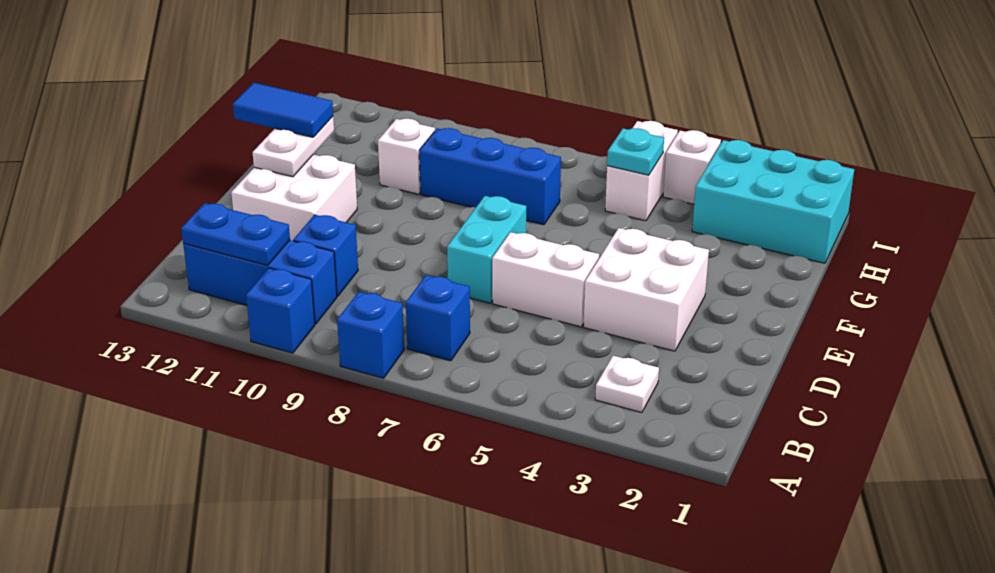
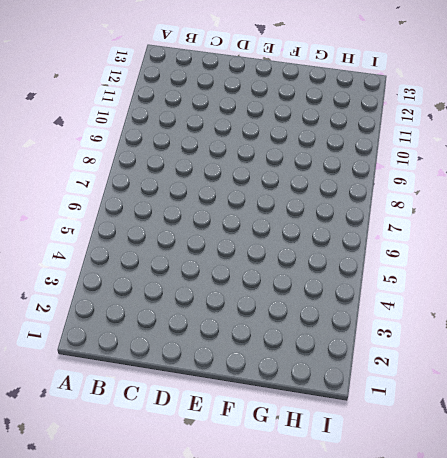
none -> blue 1x1 brick [337,292,404,378]
none -> blue 1x1 brick [246,268,315,353]
none -> white 1x1 plate [595,356,659,413]

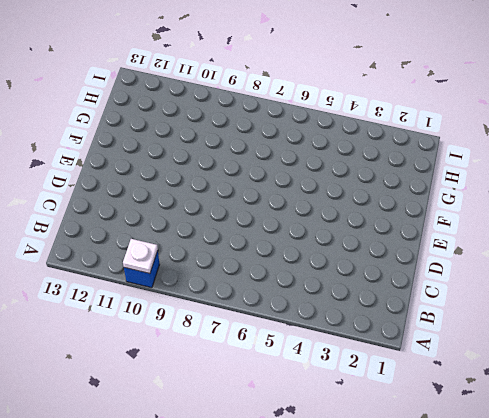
white 1x1 plate [123,239,158,274] -> white 1x1 plate moved to [595,356,659,413]
none -> blue 1x1 brick [337,292,404,378]
none -> blue 1x1 brick [406,275,470,361]
none -> blue 1x3 brick [183,240,337,324]

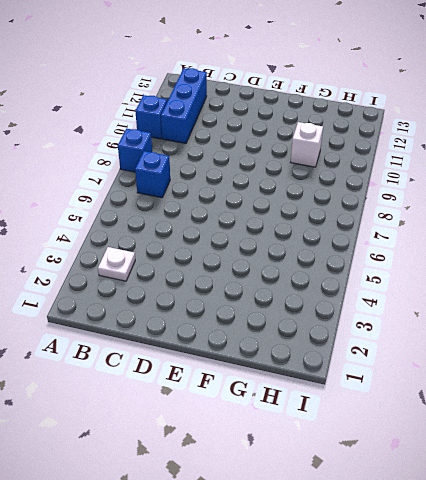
none -> blue 1x1 brick [293,215,358,296]
none -> white 2x2 brick [584,228,709,351]
none -> white 1x2 brick [492,232,599,327]

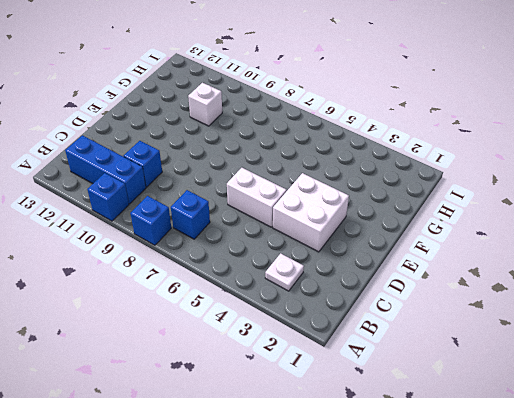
none -> cyan 1x2 brick [447,196,526,303]
none -> white 2x2 brick [231,155,357,241]
none -> blue 1x3 brick [419,128,561,225]

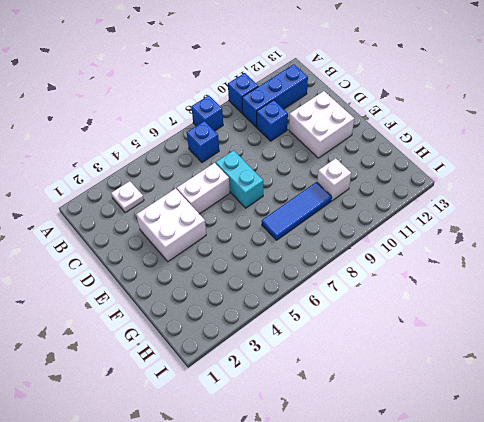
blue 1x3 tile [262,182,332,240] -> blue 1x3 brick [419,128,561,225]
none -> cyan 2x3 brick [692,140,854,263]
none -> white 1x2 brick [605,121,678,221]
none -> white 1x1 brick [663,130,721,204]

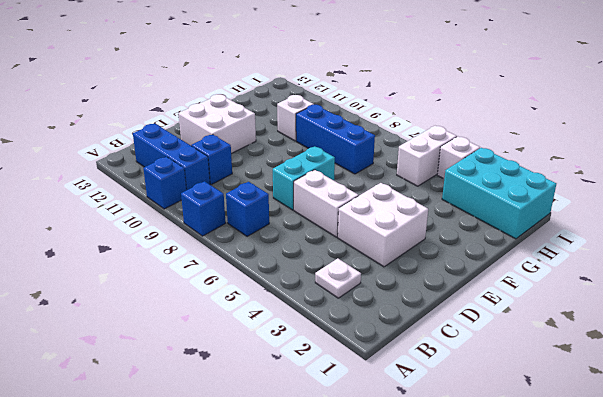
none -> blue 1x2 plate [181,203,290,265]
none -> white 1x2 plate [253,117,334,177]
none -> cyan 1x1 plate [607,128,664,175]

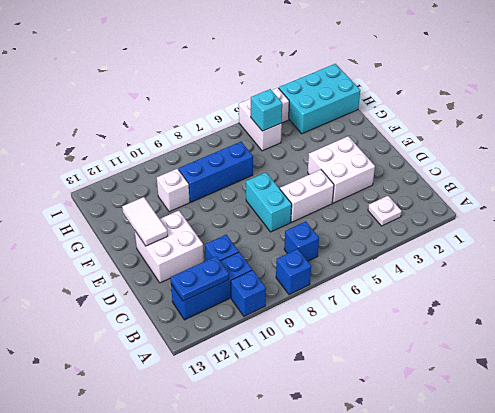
white 1x2 tile [122,197,168,246] -> white 1x2 plate [253,117,334,177]
cyan 1x1 brick [251,89,282,131] -> cyan 1x1 plate [607,128,664,175]
none -> blue 1x2 tile [233,83,333,137]

